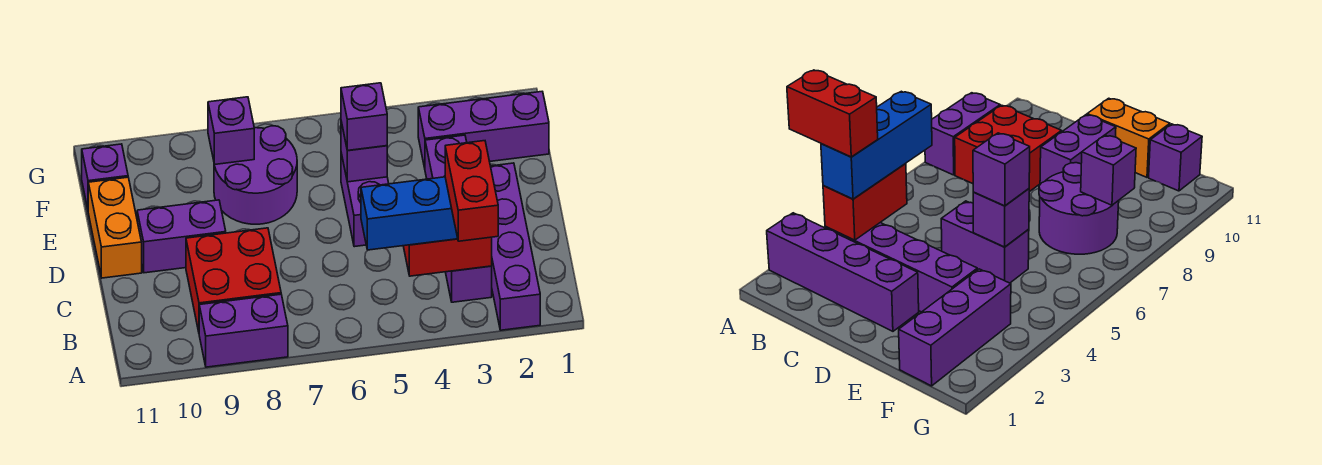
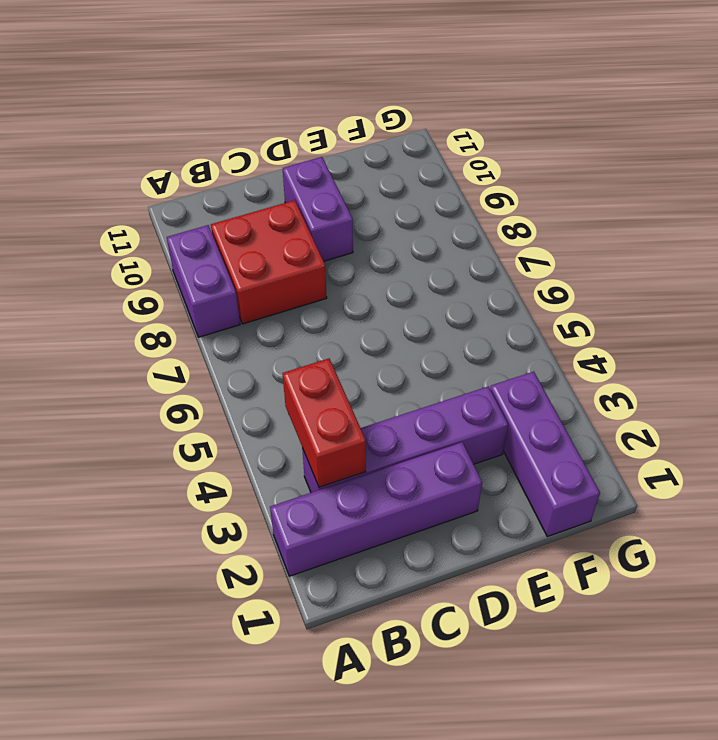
none -> purple 1x2 brick [341,153,389,247]
none -> orange 1x2 brick [88,177,142,278]
none -> purple 2x2 round brick [214,126,297,224]

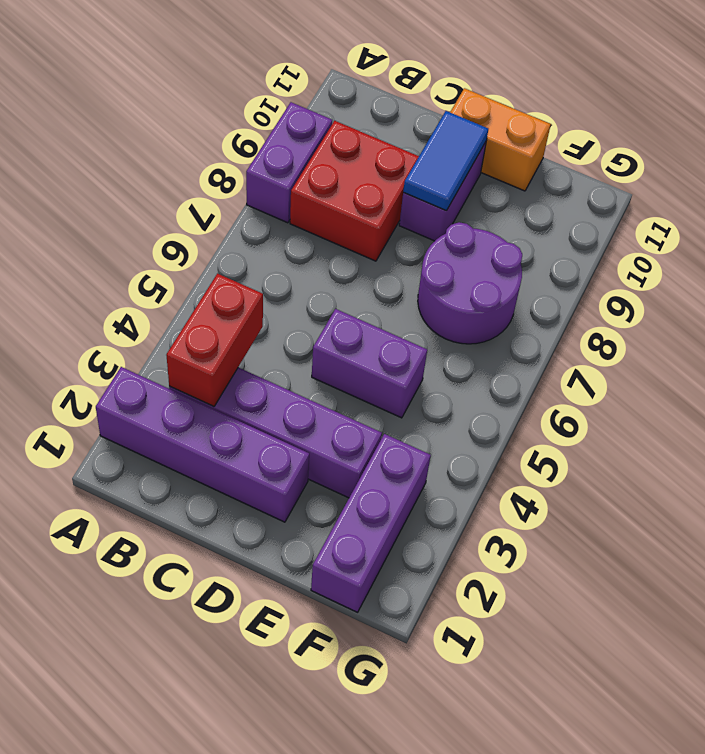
blue 1x2 tile [403,111,488,211] -> none
none -> purple 1x1 brick [82,144,128,209]
none -> purple 1x1 brick [341,122,387,182]
none -> purple 1x1 brick [208,97,254,165]

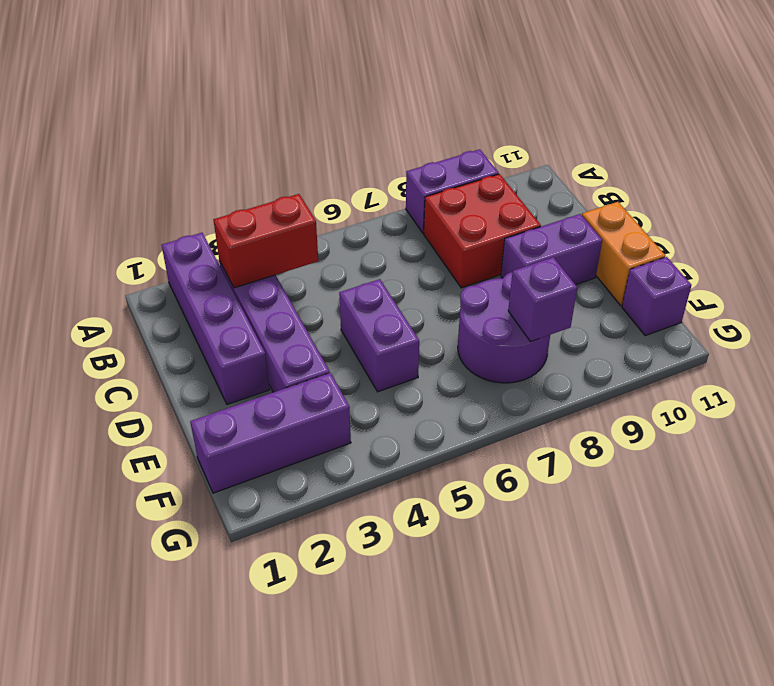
none -> purple 1x1 brick [341,122,387,182]
none -> blue 1x3 brick [361,177,458,250]
none -> purple 1x1 brick [341,83,387,151]

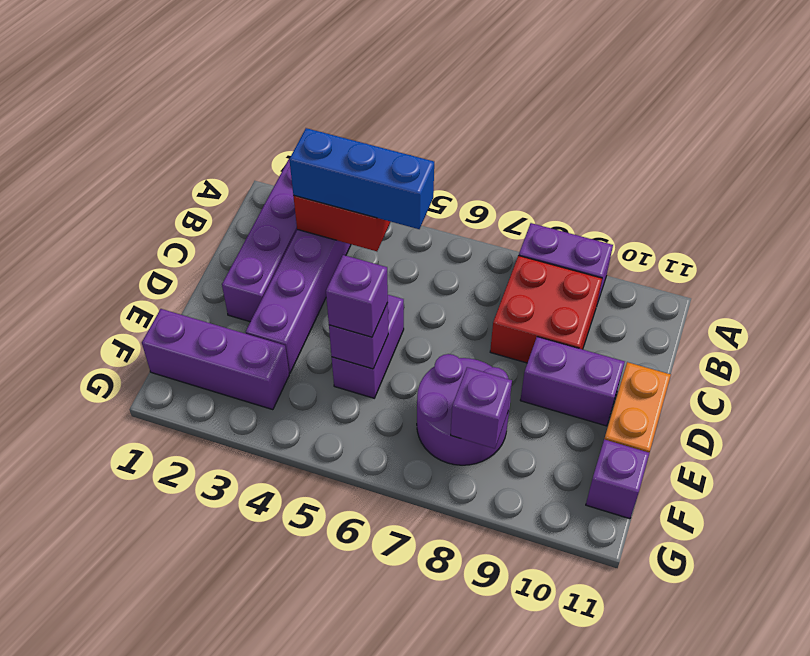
none -> red 1x2 brick [445,141,498,241]

